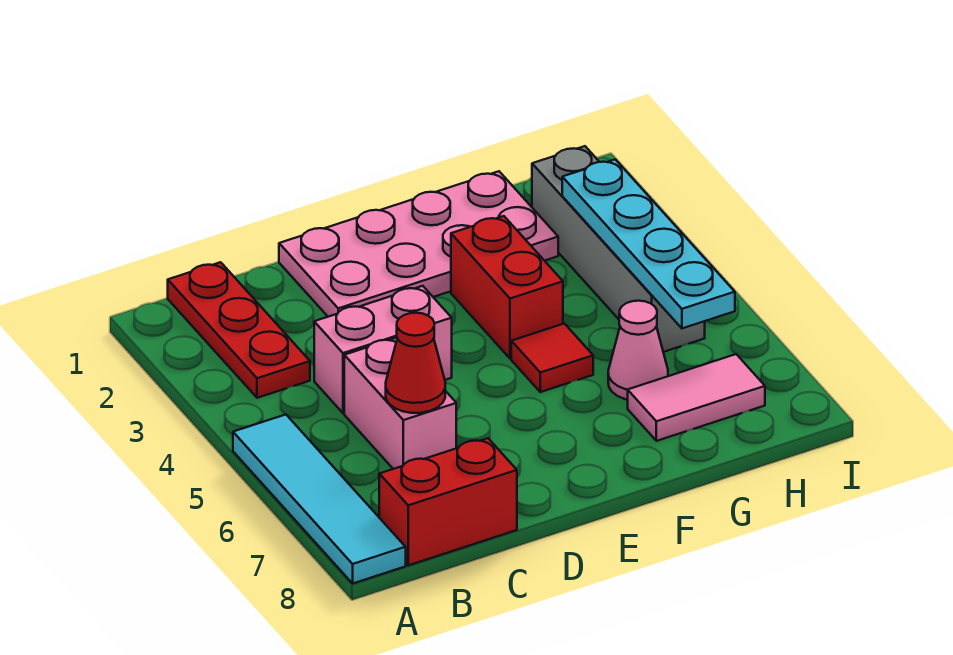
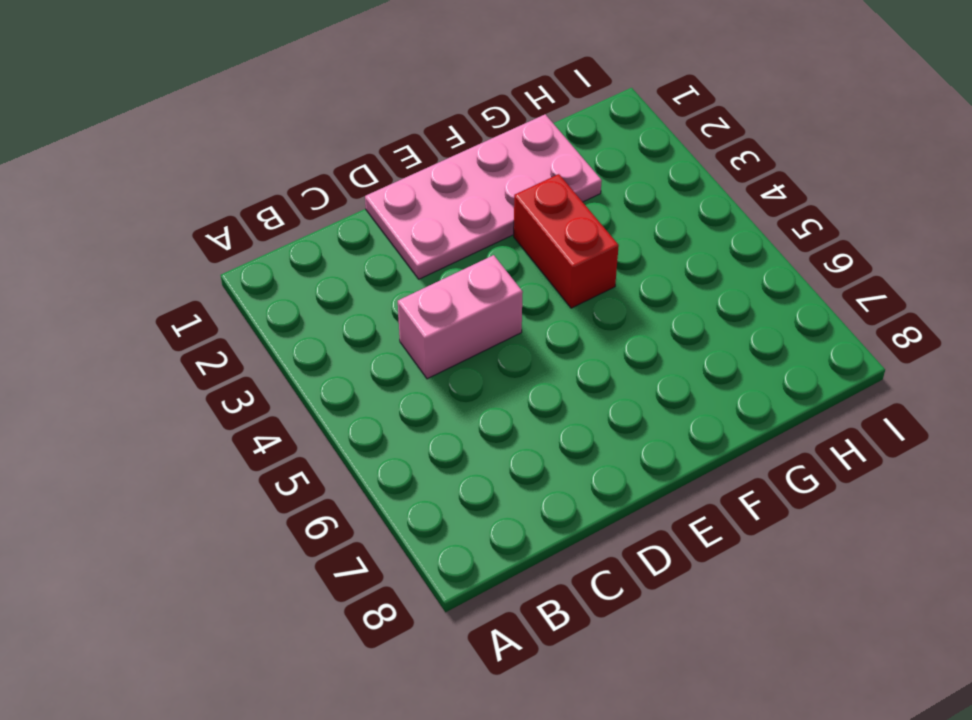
none -> cyan 1x4 tile [233,414,406,583]
none -> red 1x3 plate [168,262,310,398]
none -> red 1x2 brick [379,438,517,565]

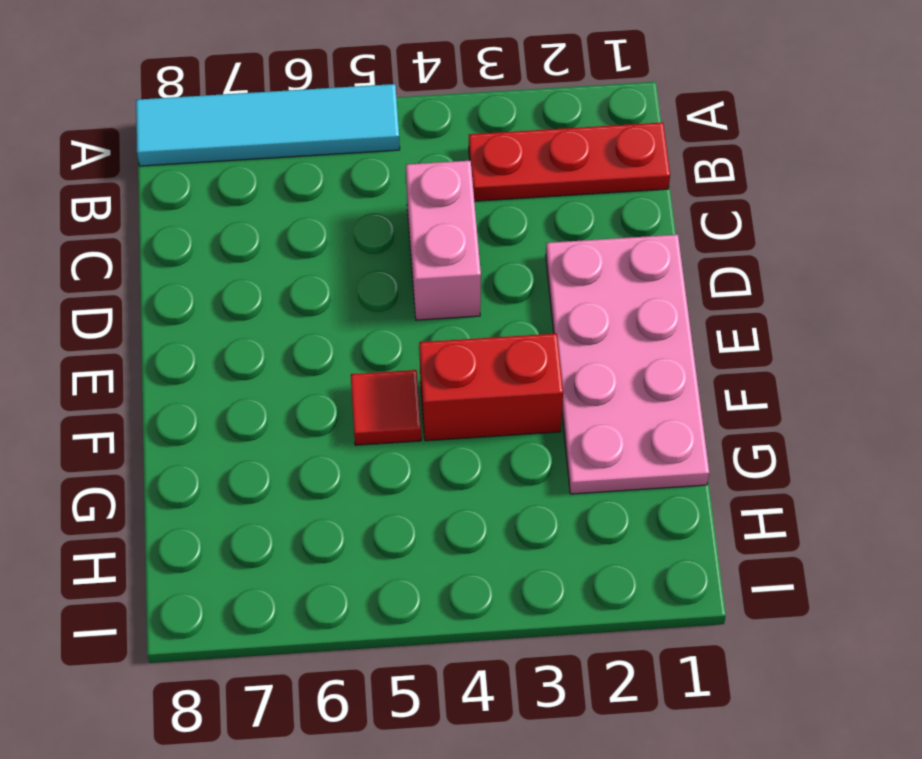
none -> red 1x2 brick [379,438,517,565]
none -> pink 1x2 brick [344,338,456,469]
none -> pink 1x1 cone [608,301,668,400]

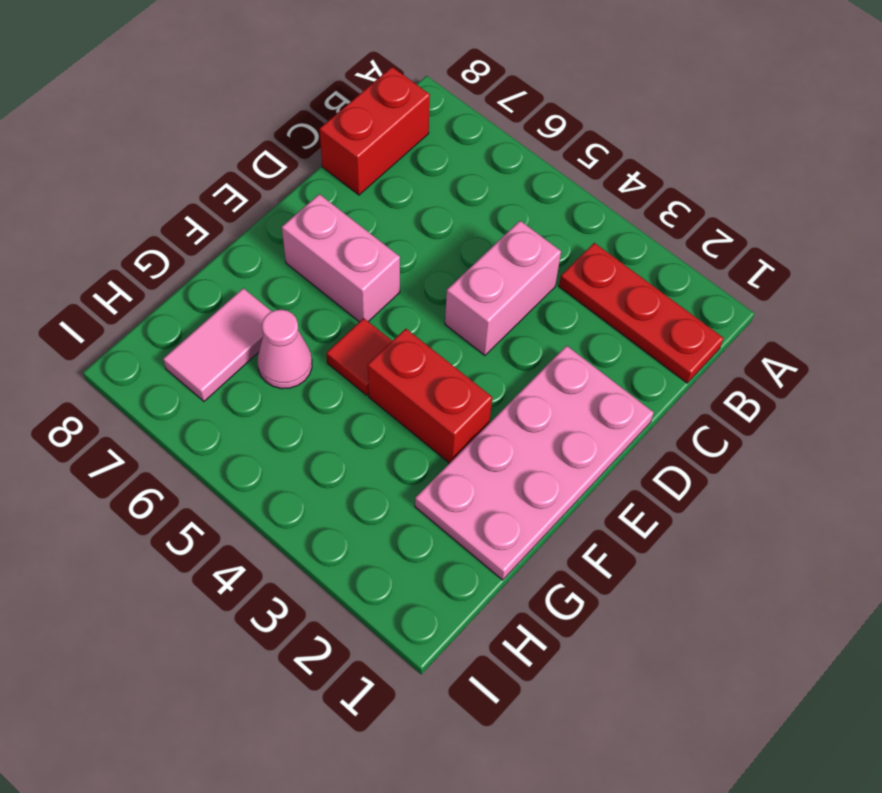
pink 1x2 brick [282,194,400,322] -> pink 1x2 brick moved to [344,338,456,469]
none -> cyan 1x4 tile [233,414,406,583]
none -> grey 1x4 brick [532,146,705,352]
none -> red 1x1 cone [386,313,445,413]

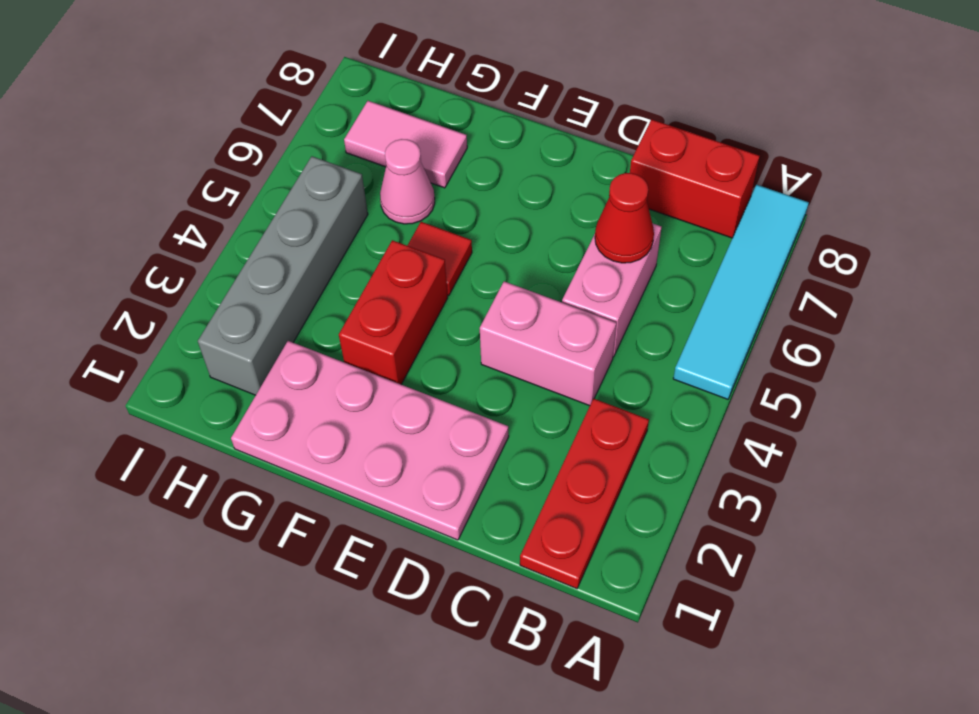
none -> cyan 1x4 plate [562,159,735,328]

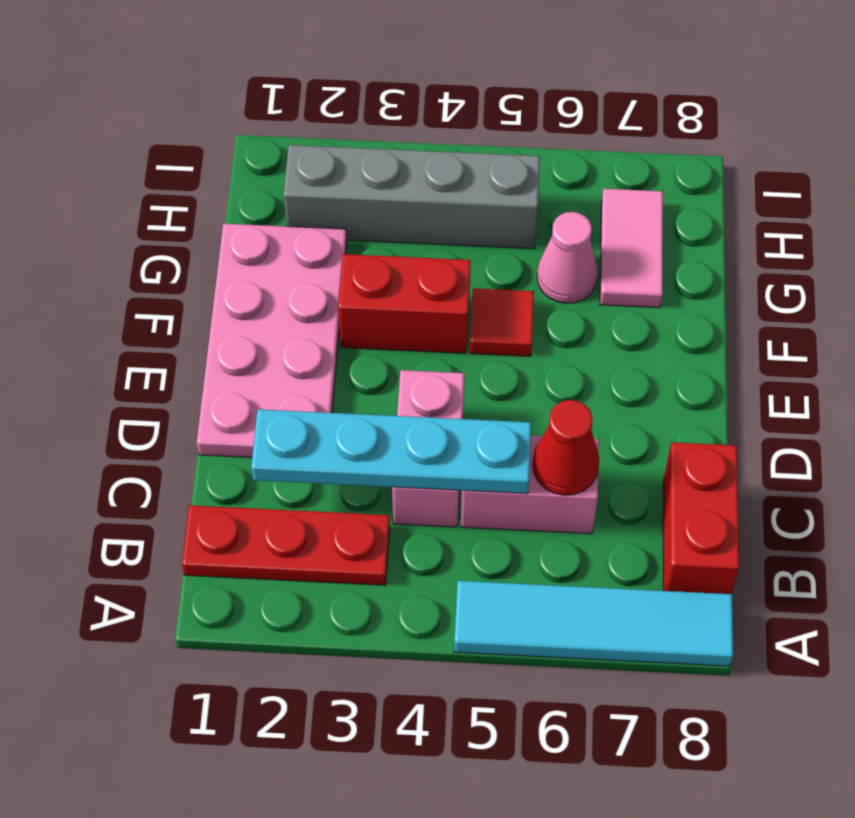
cyan 1x4 plate [251,409,531,493] -> cyan 1x4 plate moved to [562,159,735,328]

